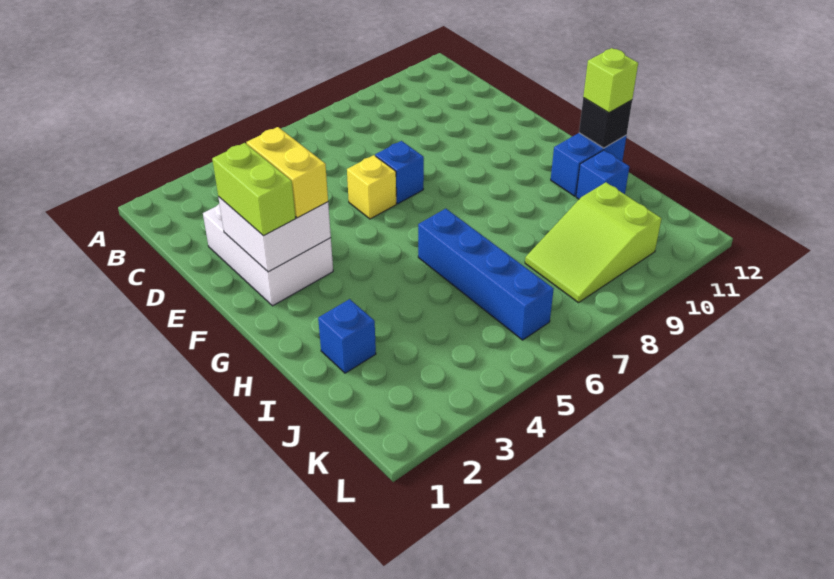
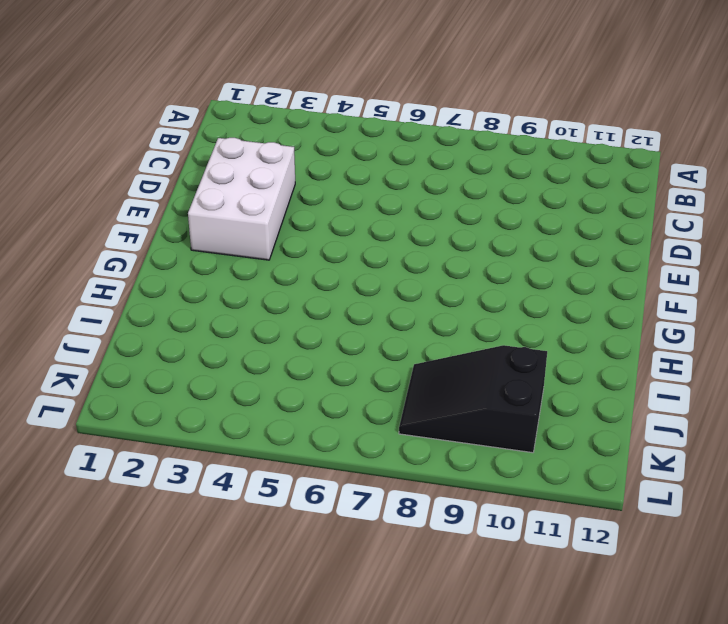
black 2x3 slope [399,345,547,453] -> lime 2x3 slope [525,182,662,303]
none -> yellow 1x1 brick [347,155,396,219]
none -> blue 1x1 brick [375,141,424,204]
none -> blue 1x4 brick [418,209,554,340]

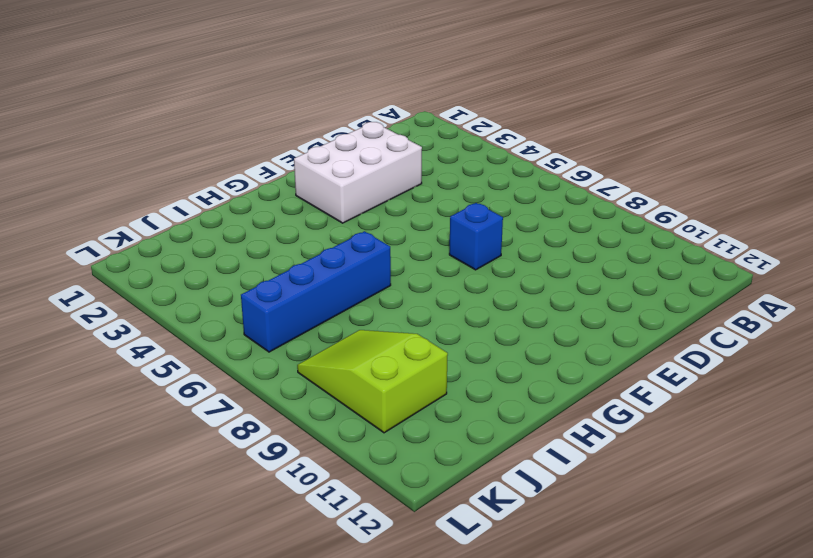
none -> yellow 1x1 brick [347,155,396,219]
none -> blue 1x2 brick [551,133,627,196]
none -> blue 1x1 brick [318,299,376,373]

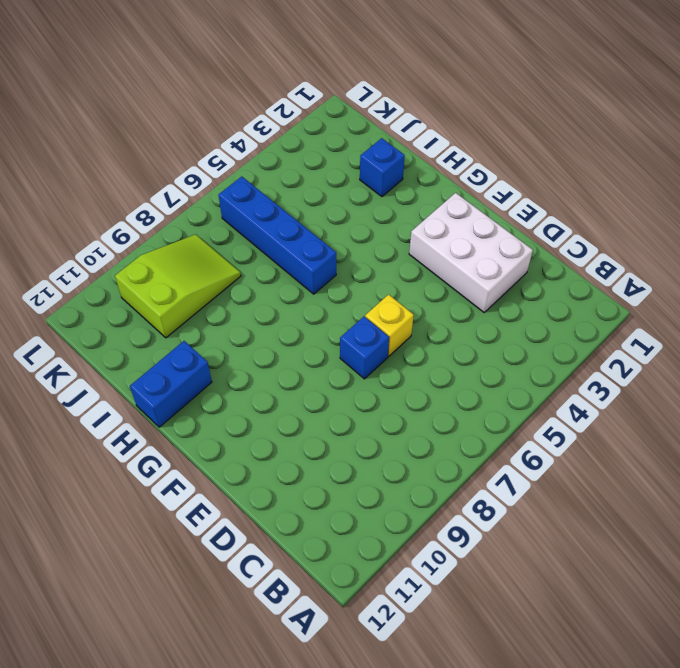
none -> blue 1x1 brick [576,150,629,199]
none -> white 2x2 brick [218,197,331,272]
none -> black 1x1 brick [579,98,632,148]

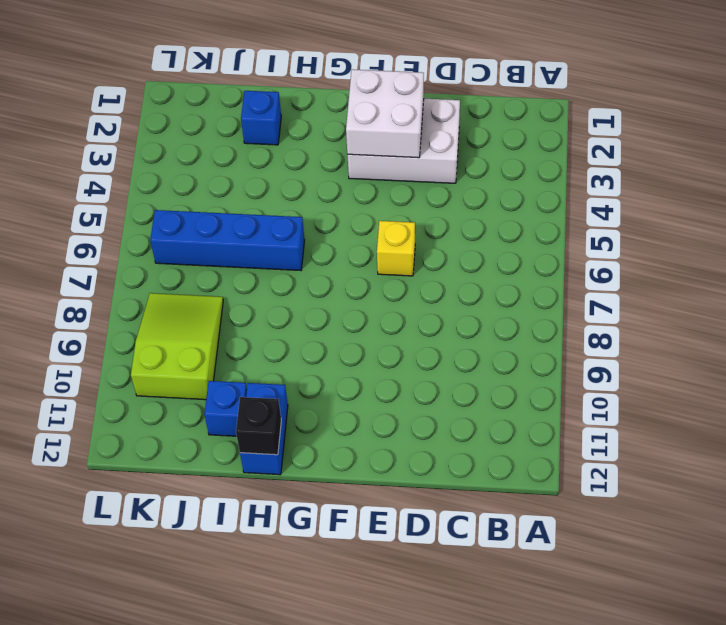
none -> blue 1x1 brick [375,141,424,204]
none -> lime 1x2 brick [212,143,296,236]
none -> yellow 1x2 brick [247,127,328,218]

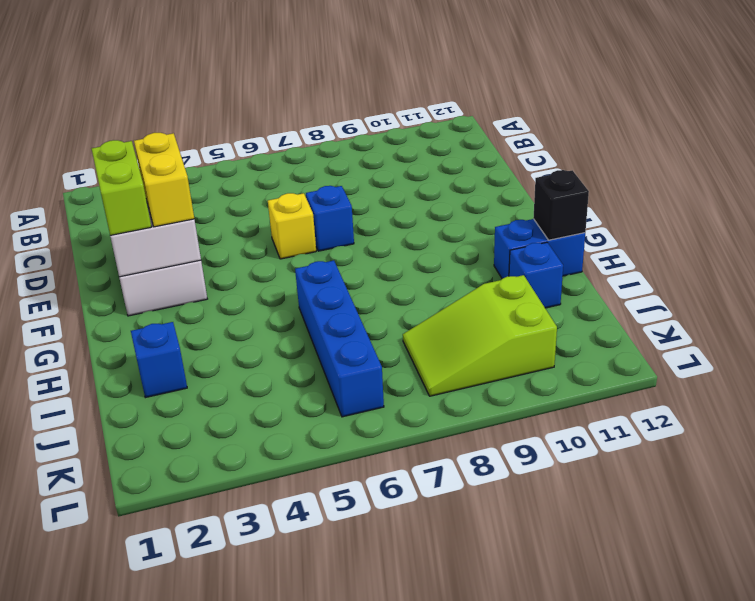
none -> lime 1x1 brick [583,48,638,113]

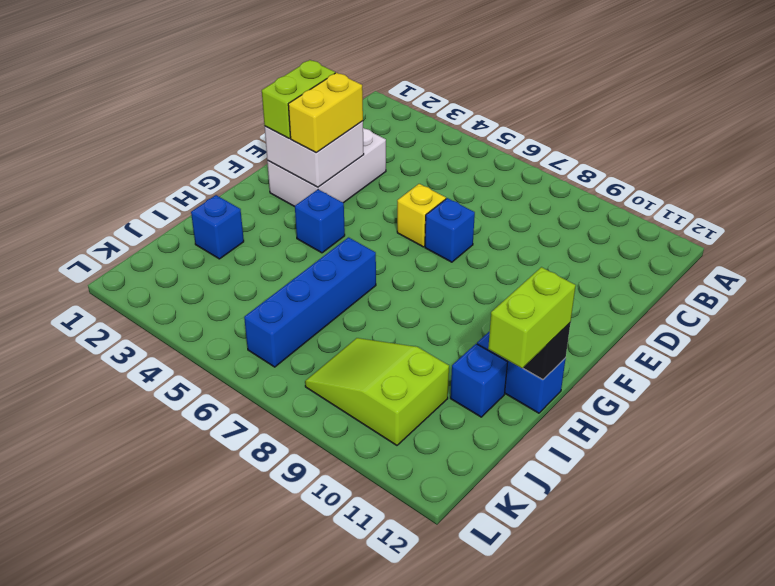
blue 1x1 brick [295,189,345,253] -> none
lime 1x2 brick [488,267,576,368] -> lime 1x1 brick [583,48,638,113]

